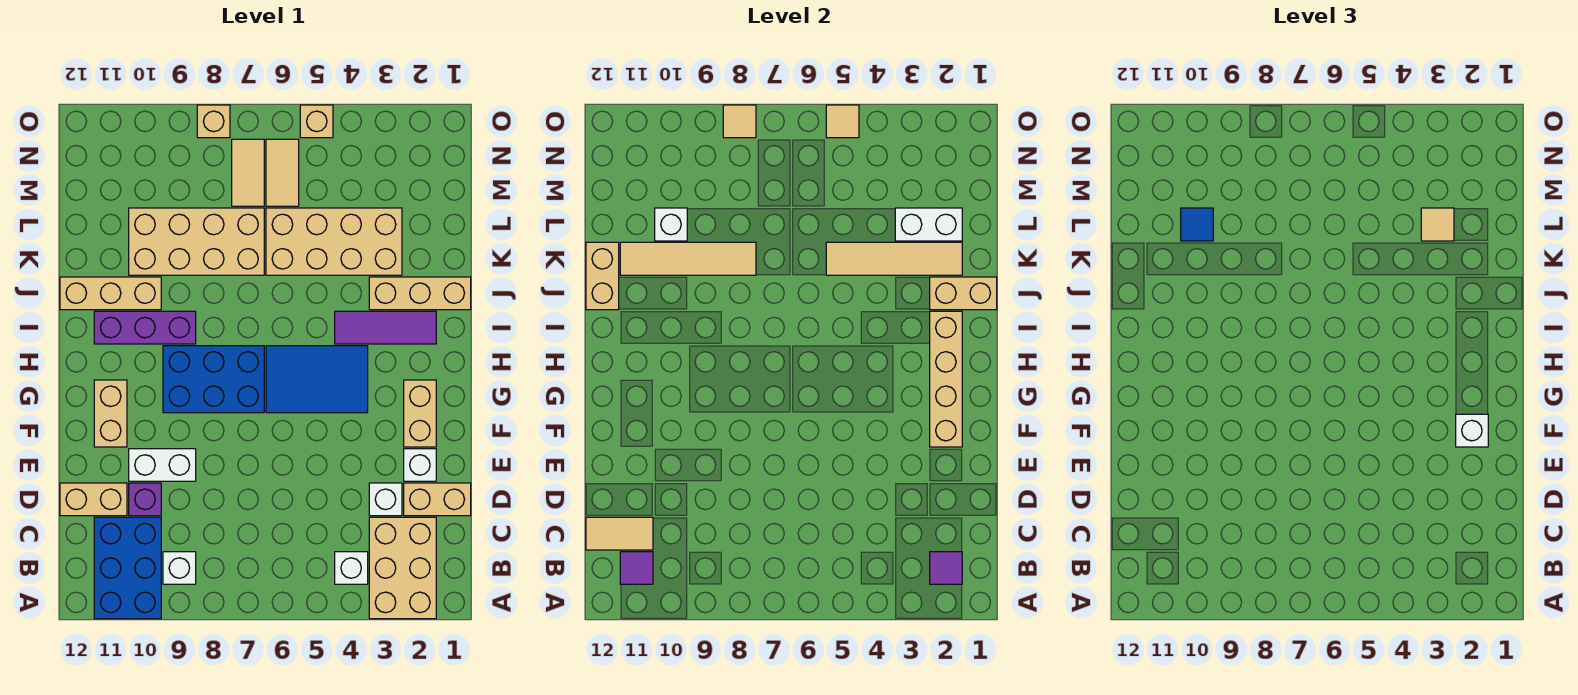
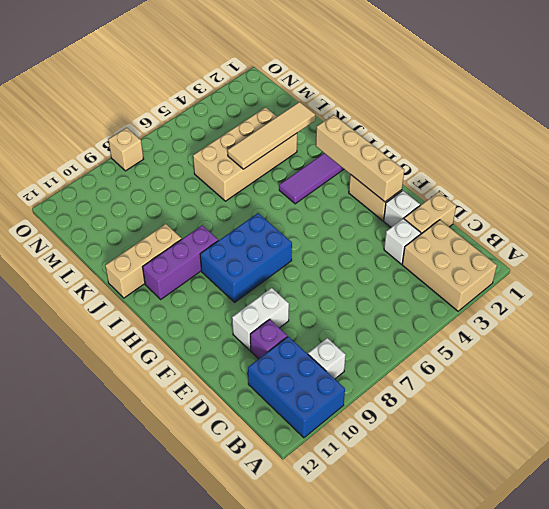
none -> white 1x1 brick [335,552,368,584]
none -> tan 1x2 brick [60,483,127,516]
none -> tan 1x2 brick [94,380,127,447]
none -> blue 2x3 tile [266,346,368,413]

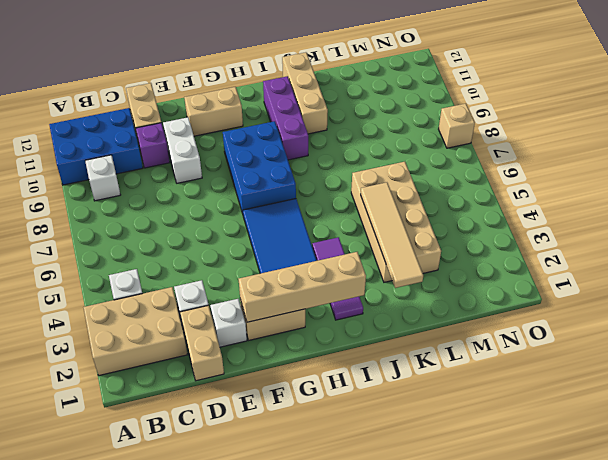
none -> tan 1x3 brick [369,277,471,310]
none -> tan 2x4 brick [129,208,264,275]
none -> tan 1x2 tile [266,139,299,206]
none -> tan 1x2 tile [232,139,264,206]

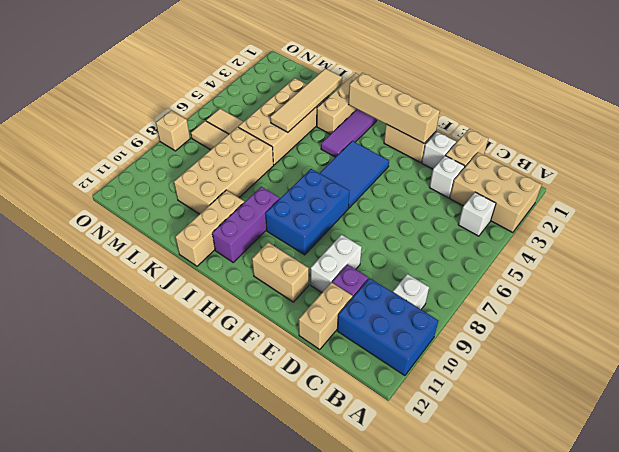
none -> tan 1x1 brick [300,105,333,138]
none -> purple 1x1 tile [930,552,962,584]
none -> purple 1x1 tile [620,552,653,584]
none -> tan 1x2 tile [586,517,653,550]

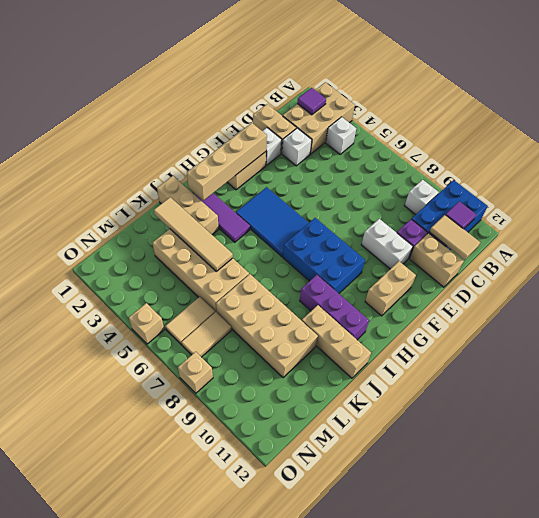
none -> tan 1x2 brick [930,277,997,310]
none -> tan 1x2 brick [586,242,619,310]
none -> tan 1x4 tile [620,242,756,275]
none -> white 1x2 brick [895,208,962,241]

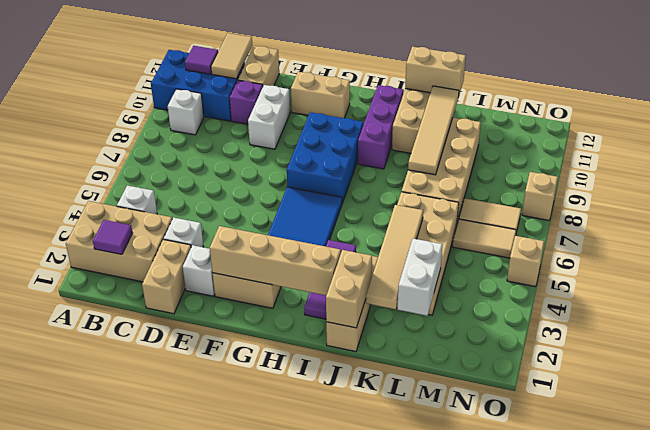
none -> white 1x1 brick [655,208,687,241]
none -> tan 1x1 tile [826,105,859,138]
none -> tan 1x1 tile [723,105,756,138]
none -> white 1x1 brick [1456,414,1488,447]

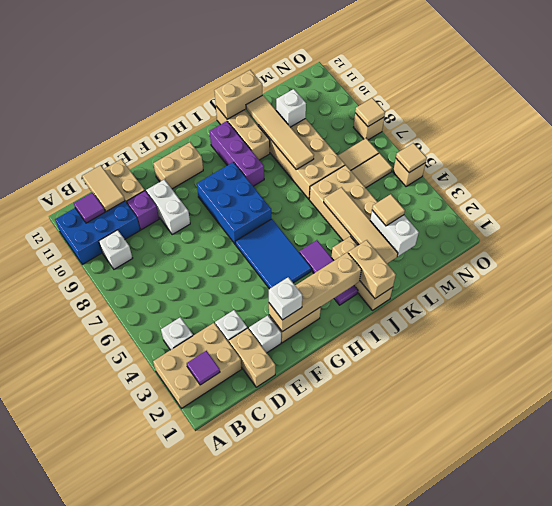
none -> blue 1x1 tile [1181,208,1213,241]

